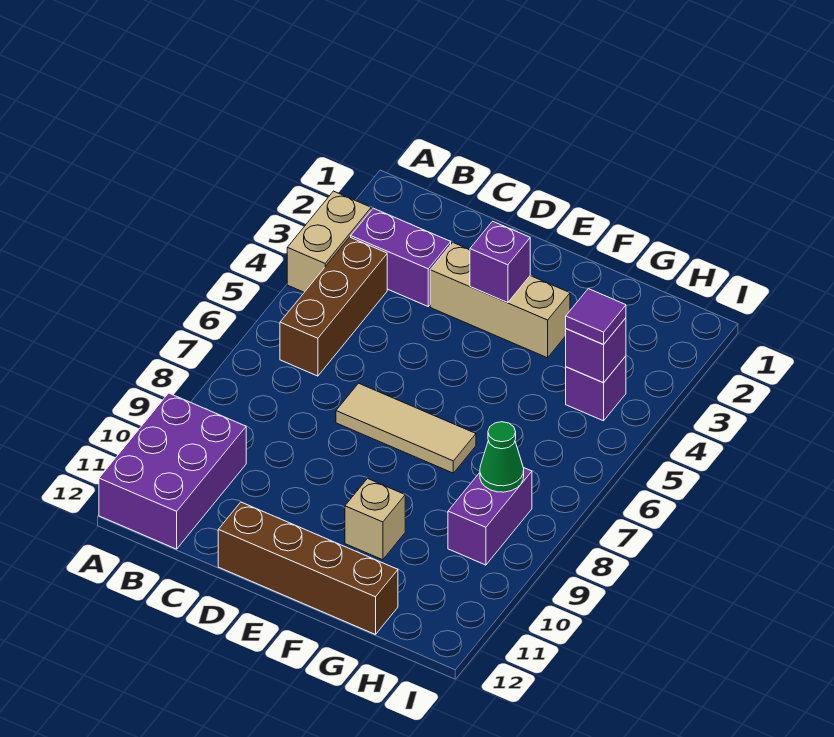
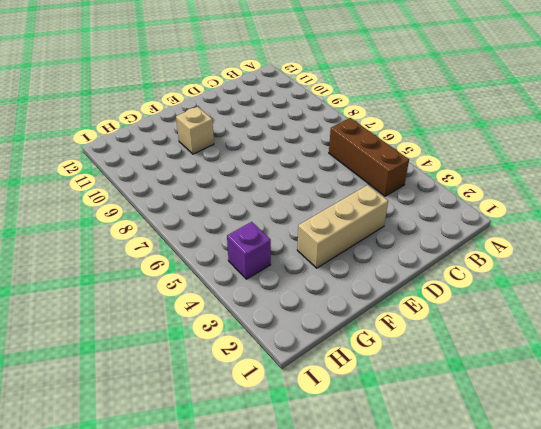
none -> tan 1x2 brick [287,191,371,292]
none -> purple 2x3 brick [99,393,246,549]
none -> purple 1x2 brick [351,208,451,306]

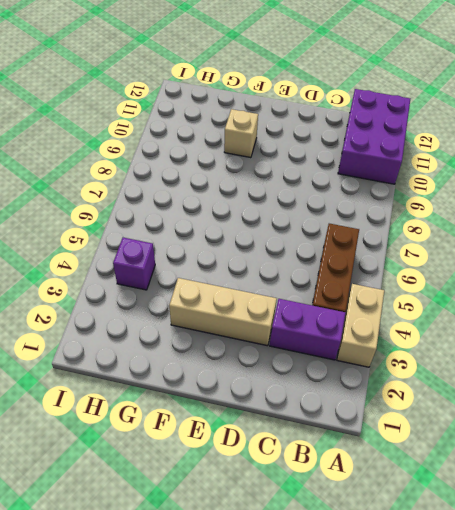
none -> tan 1x3 tile [336,383,476,473]
none -> brown 1x4 brick [218,502,398,635]
none -> purple 1x2 brick [448,468,532,565]

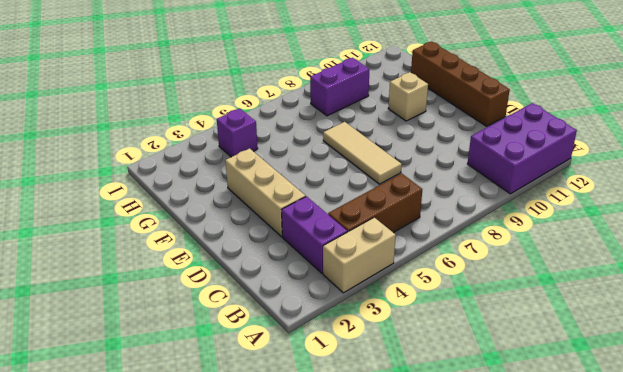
none -> purple 1x1 brick [470,221,530,303]
none -> purple 1x1 brick [566,318,626,383]
none -> green 1x1 cone [480,422,524,492]

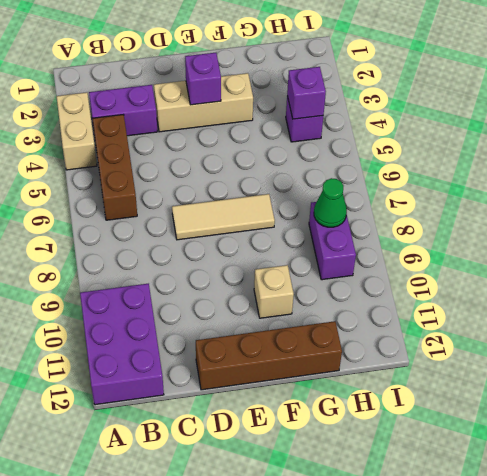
none -> purple 1x1 tile [566,289,626,345]

